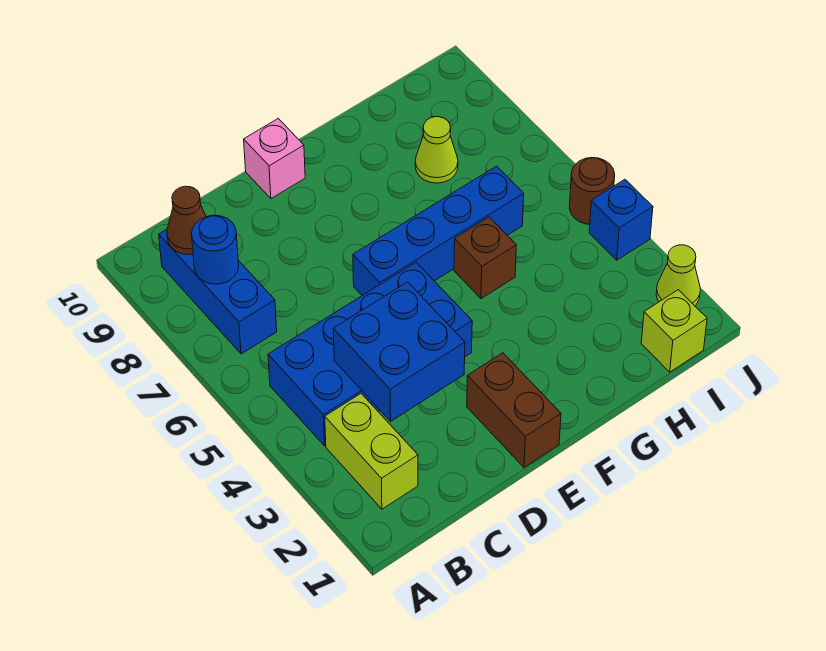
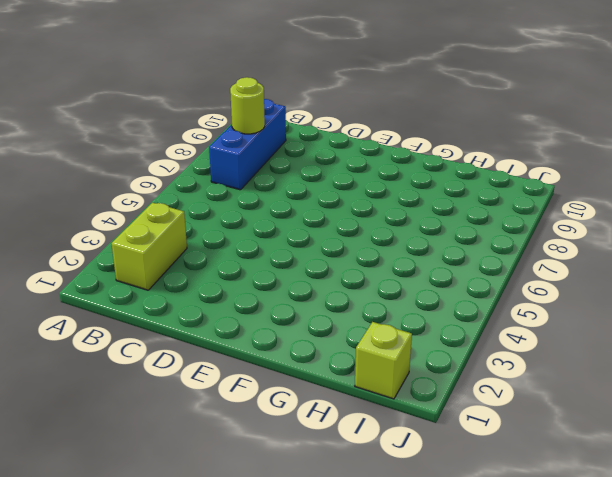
lime 1x1 round brick [230,77,265,134] -> blue 1x1 round brick [192,215,239,284]
none -> blue 2x4 brick [268,263,472,446]
none -> brown 1x2 brick [467,353,561,467]
none -> blue 1x4 brick [353,166,524,295]

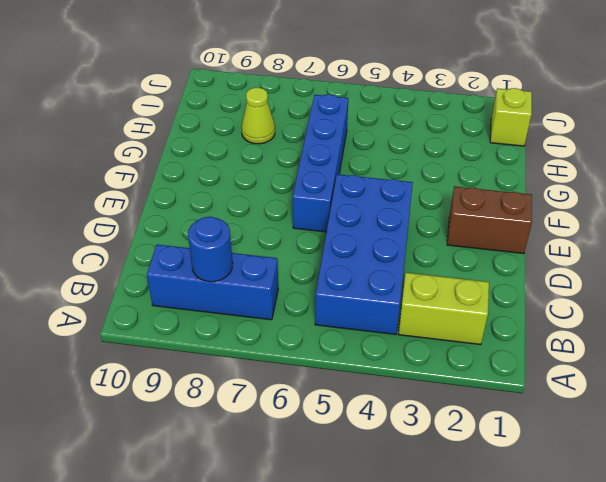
none -> pink 1x1 brick [244,119,305,199]
none -> brown 1x1 brick [454,217,516,299]
none -> lime 1x1 cone [656,245,700,306]

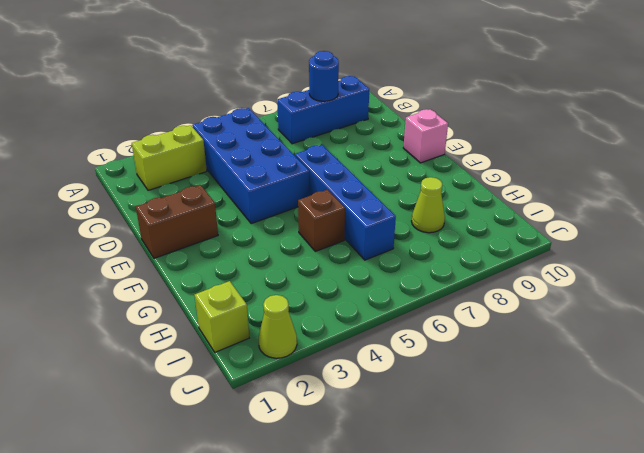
none -> blue 1x1 brick [589,179,653,260]
none -> brown 1x1 round brick [569,158,615,224]
none -> brown 1x1 cone [167,186,206,255]

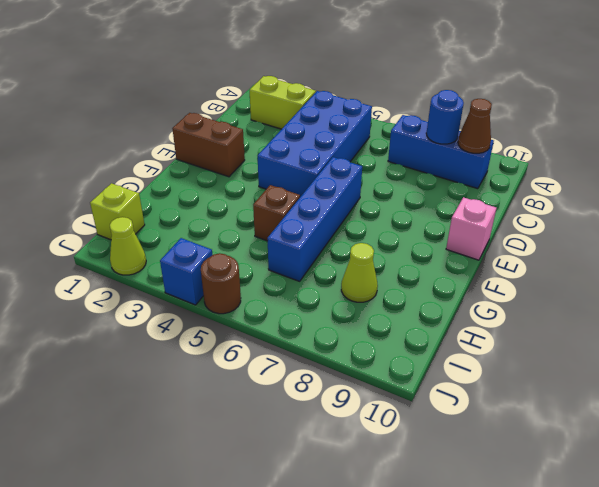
none -> blue 2x2 brick [333,282,465,421]

